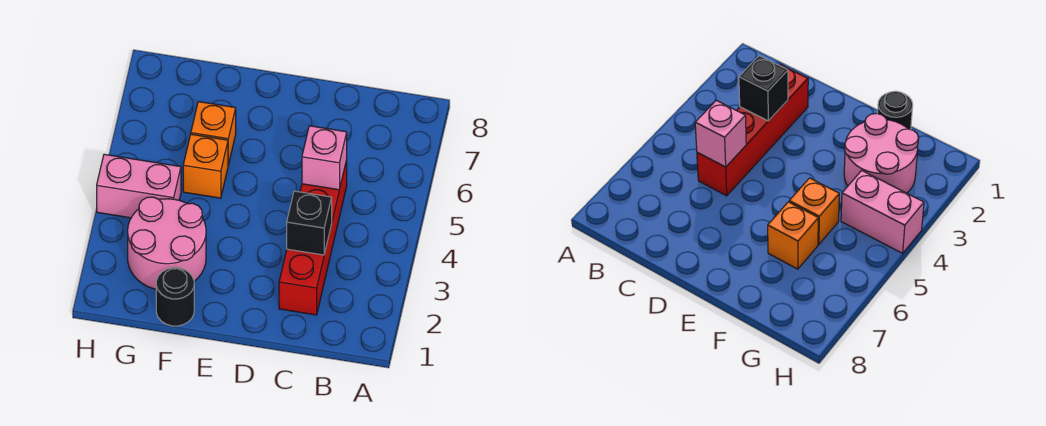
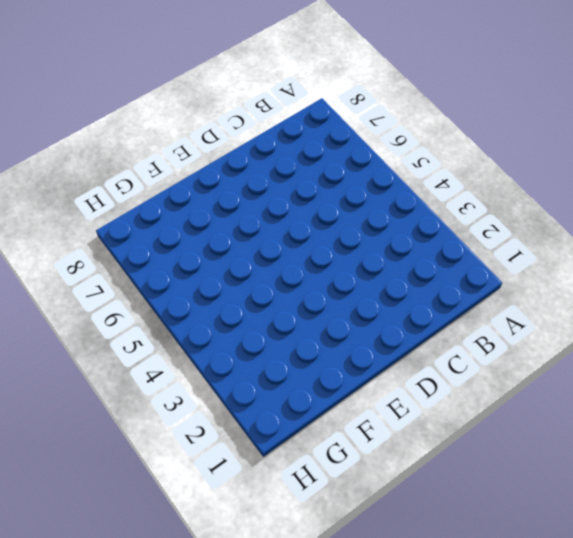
none -> red 1x4 brick [279,160,347,315]
none -> black 1x1 round brick [156,268,194,326]

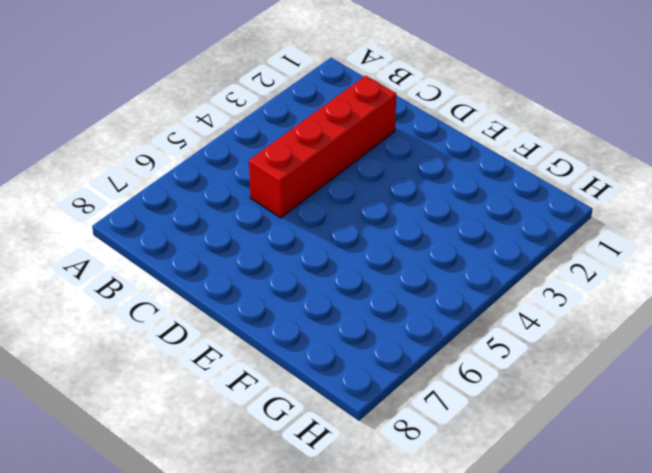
none -> black 1x1 round brick [156,268,194,326]
none -> pink 2x2 round brick [128,197,206,289]

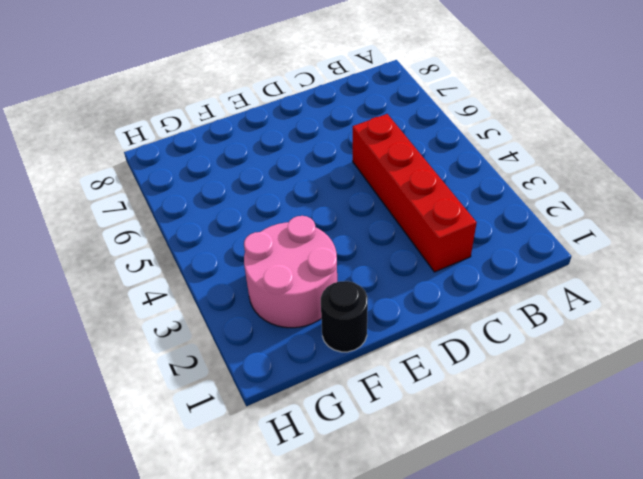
none -> orange 1x1 brick [183,134,228,198]
none -> orange 1x1 brick [191,102,236,165]

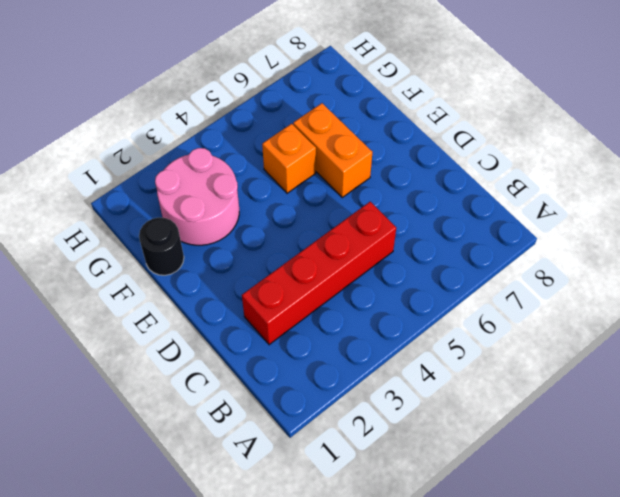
orange 1x2 brick [293,103,372,197] -> orange 1x1 brick [191,102,236,165]
none -> pink 1x2 brick [97,154,181,218]
none -> black 1x1 brick [287,191,332,255]

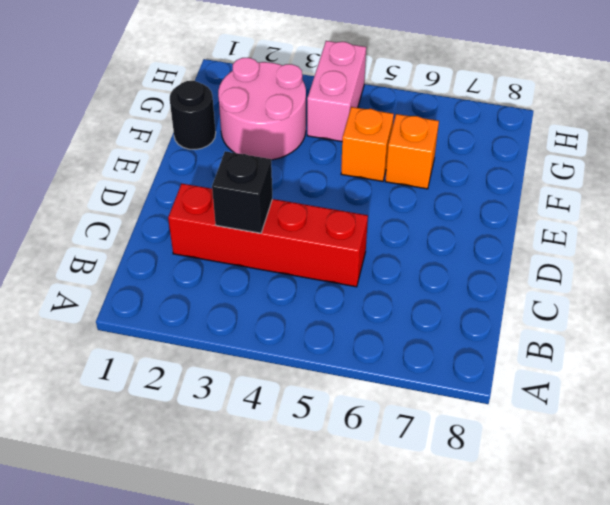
none -> pink 1x1 brick [302,126,347,190]

